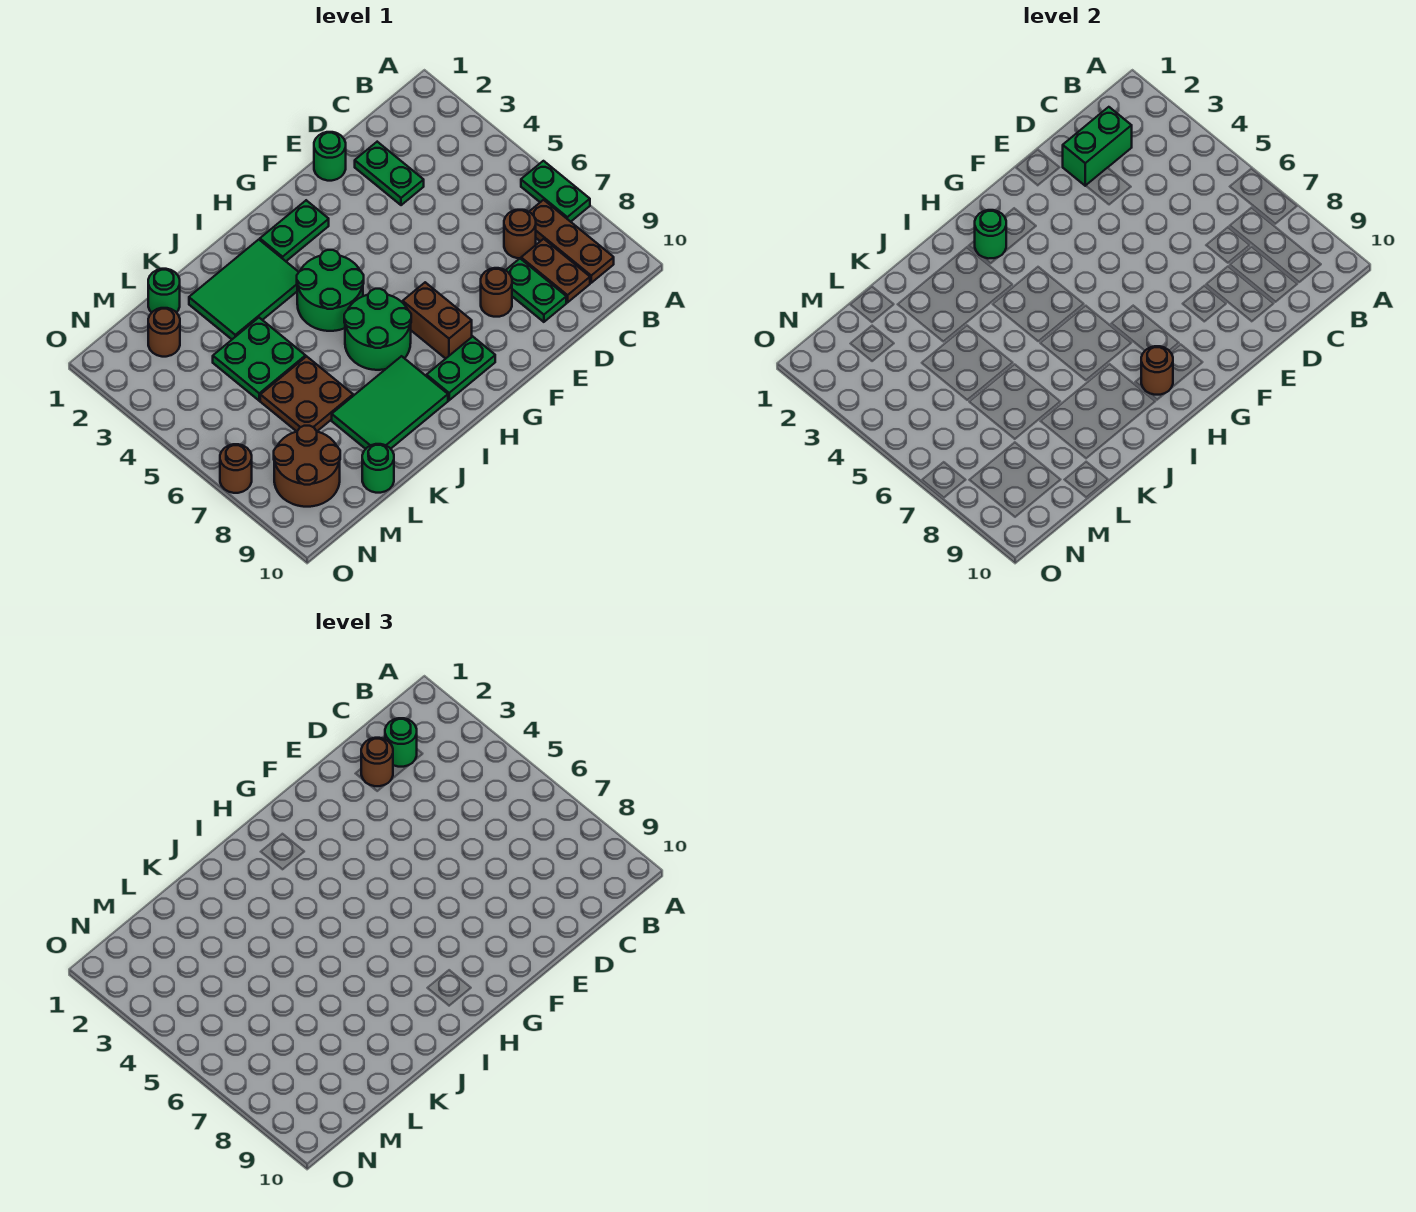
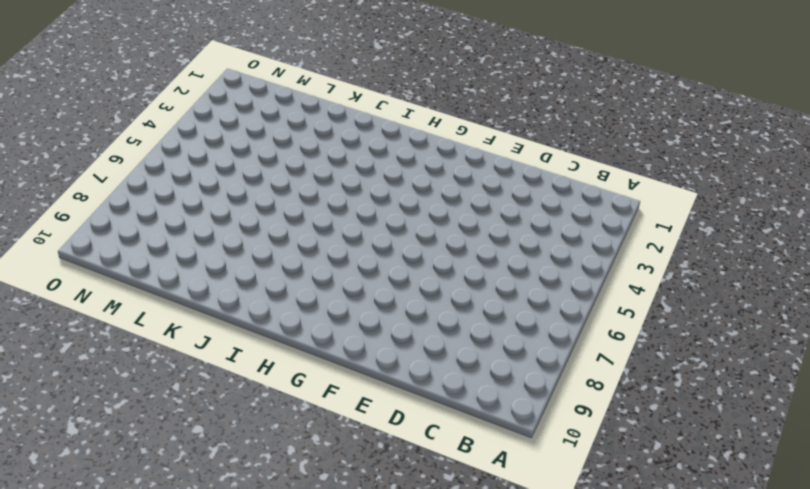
none -> green 1x2 plate [521,161,590,222]
none -> brown 1x3 plate [529,200,614,283]
none -> brown 1x1 round brick [504,210,536,258]

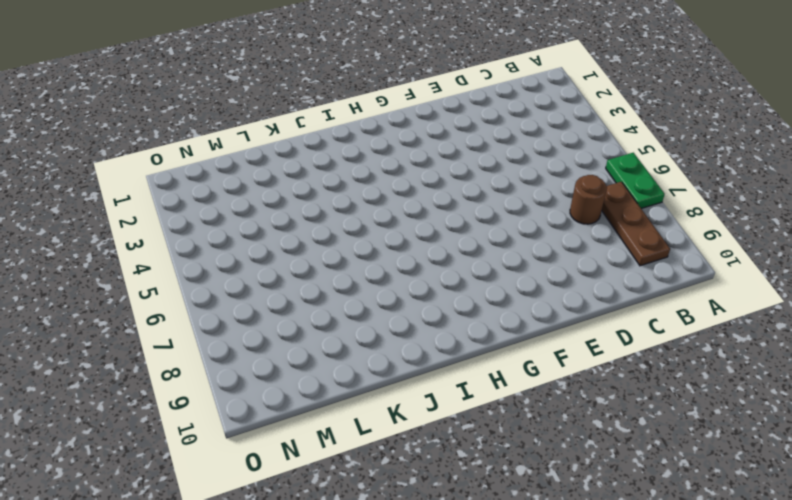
none -> brown 1x2 plate [521,239,590,302]
none -> green 1x2 plate [355,142,424,205]
none -> green 1x2 plate [506,259,566,322]

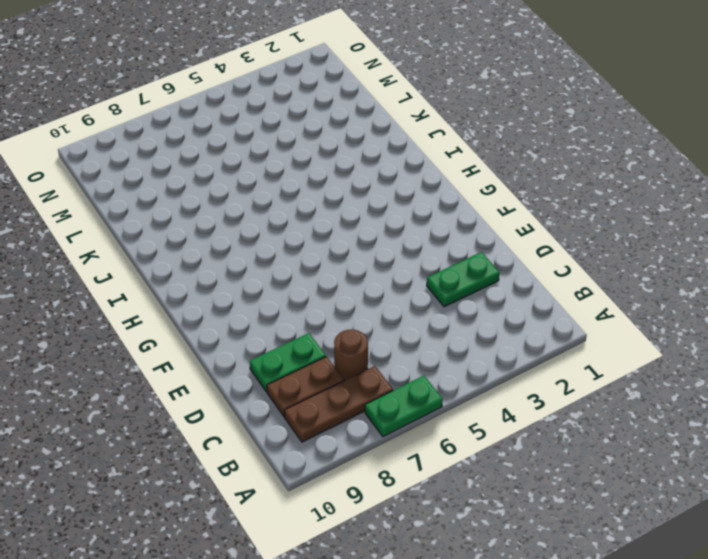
none -> green 1x1 round brick [314,132,346,181]
none -> brown 1x1 round brick [481,268,512,317]
none -> green 1x2 plate [260,200,329,261]

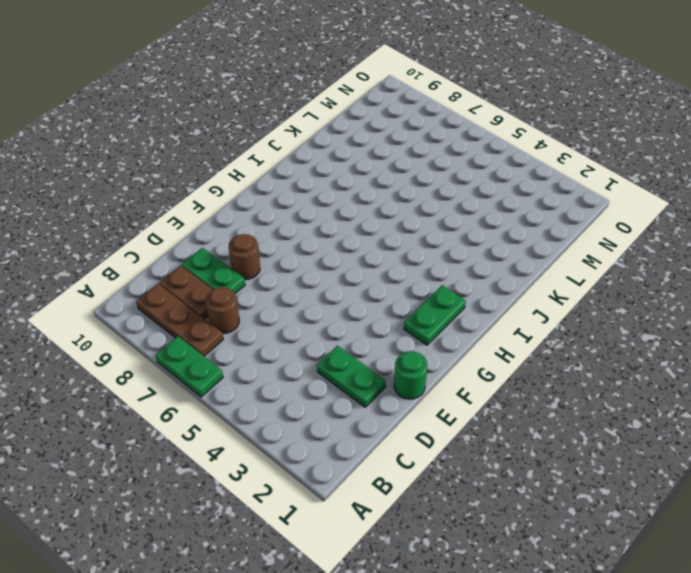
none -> brown 1x2 brick [403,282,472,359]
none -> green 1x2 plate [427,337,495,400]
none -> green 2x2 round brick [297,250,364,331]

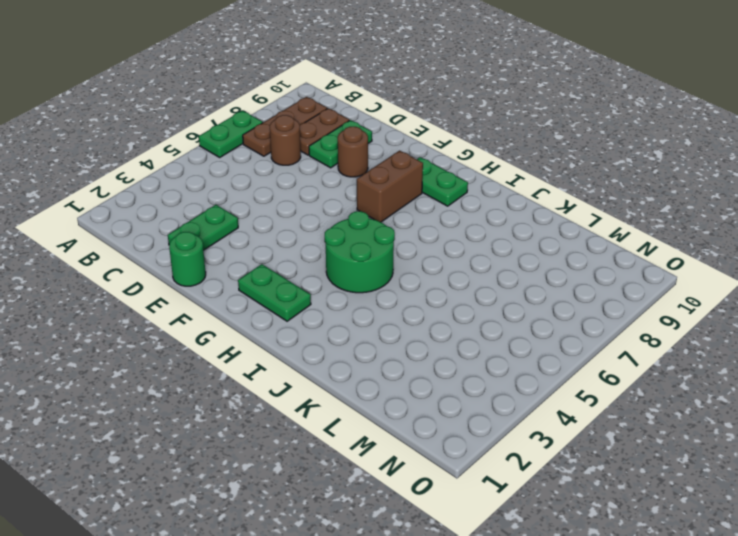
none -> green 2x2 round brick [344,289,411,370]
none -> green 2x3 tile [189,240,299,339]
none -> green 2x3 tile [332,356,448,449]

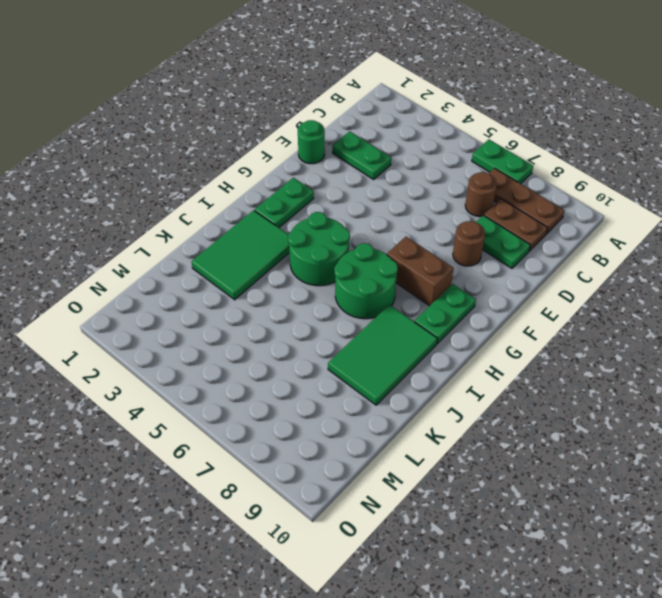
none -> green 2x2 plate [213,318,306,401]
none -> brown 2x2 plate [260,356,353,431]
none -> green 1x1 round brick [148,269,180,312]

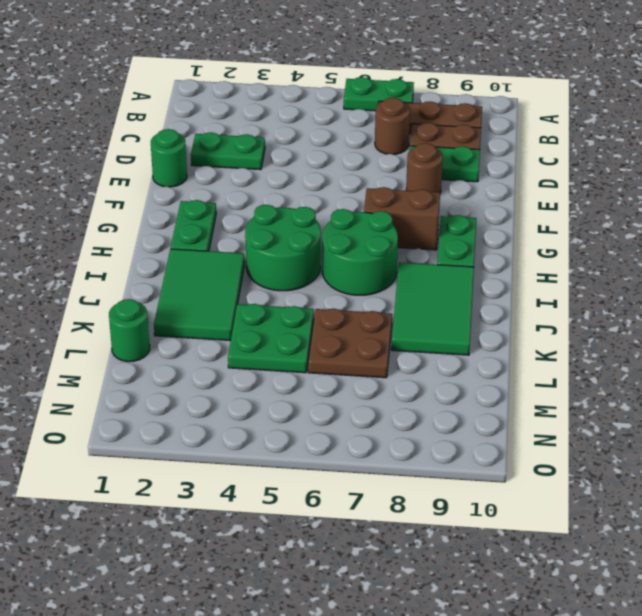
none -> green 1x1 round brick [362,444,394,493]
none -> brown 1x1 round brick [148,308,180,357]
none -> brown 2x2 round brick [274,426,340,507]

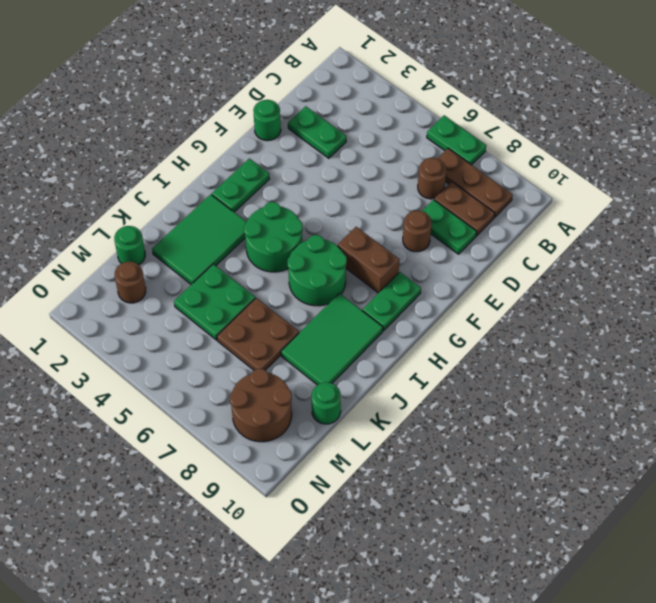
none -> brown 1x1 round brick [220,444,252,493]
none -> green 1x2 brick [1063,107,1132,186]
none -> green 1x1 round brick [975,210,1006,259]

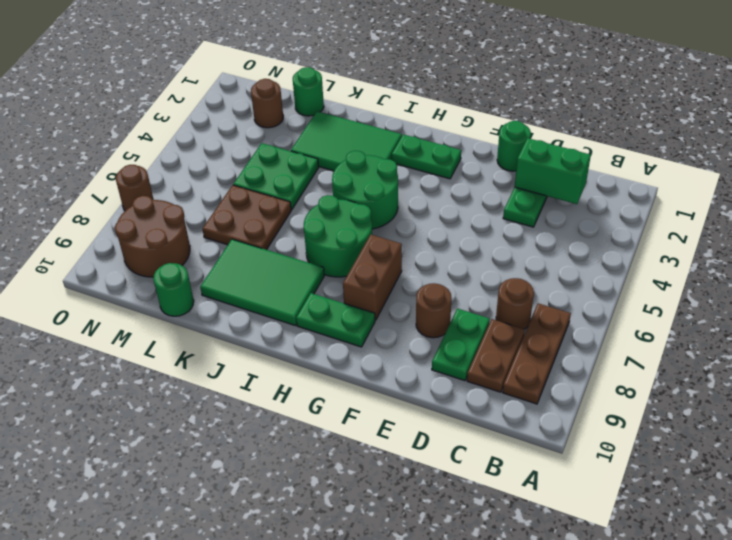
none -> green 1x2 plate [521,161,590,222]
none -> green 1x1 round brick [975,210,1006,259]
none -> brown 1x1 round brick [1141,346,1173,395]

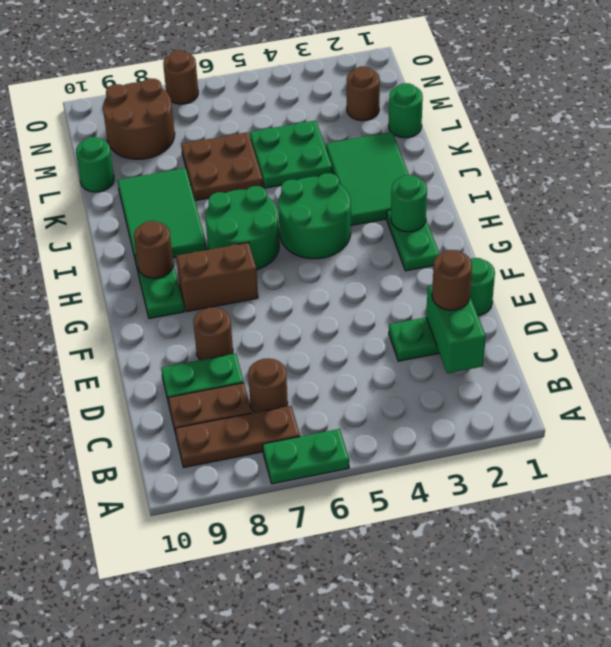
none -> green 1x1 round brick [385,718,417,767]

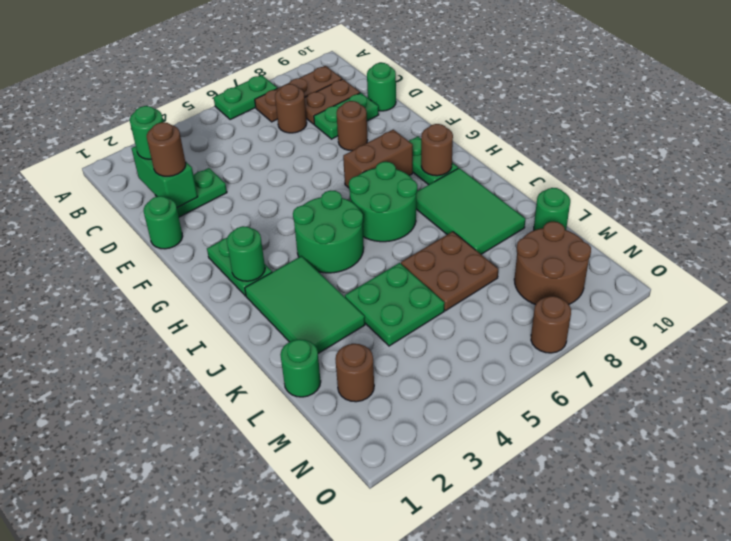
green 1x1 round brick [367,63,396,111] -> none

